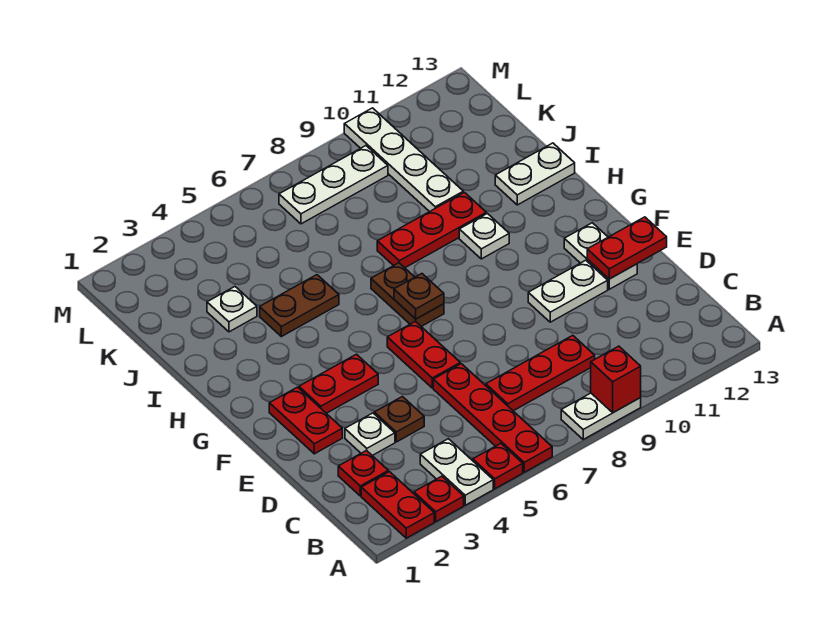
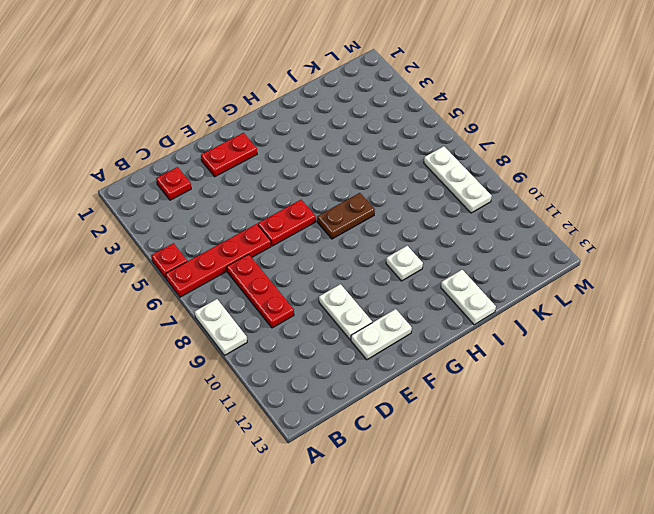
none -> red 1x2 plate [361,472,434,538]
none -> red 1x1 plate [414,476,464,522]
none -> white 1x2 plate [420,439,493,505]

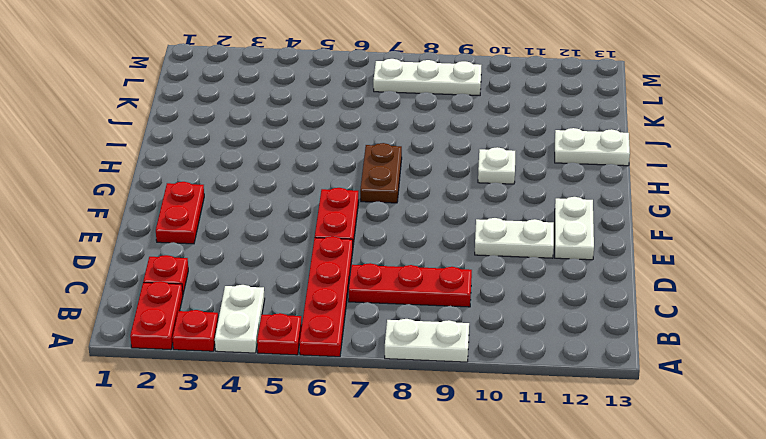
none -> white 1x1 plate [345,413,395,456]
none -> brown 1x1 plate [374,397,424,442]
none -> red 1x2 plate [299,354,378,413]

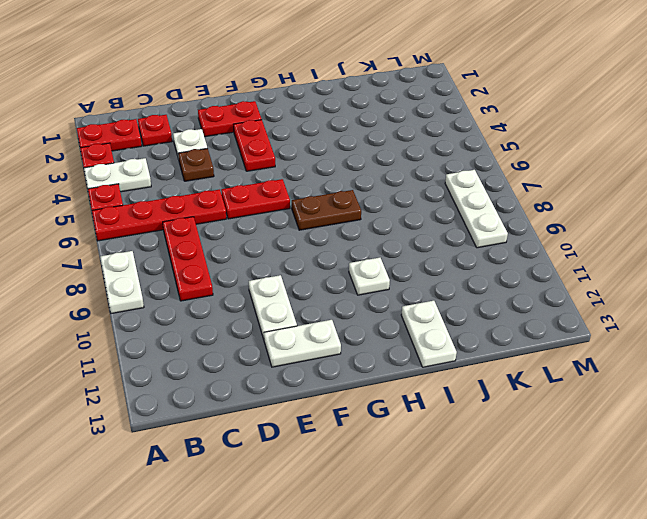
none -> brown 1x2 plate [260,275,339,337]
none -> red 1x3 plate [377,192,486,268]
none -> white 1x1 plate [207,287,257,332]

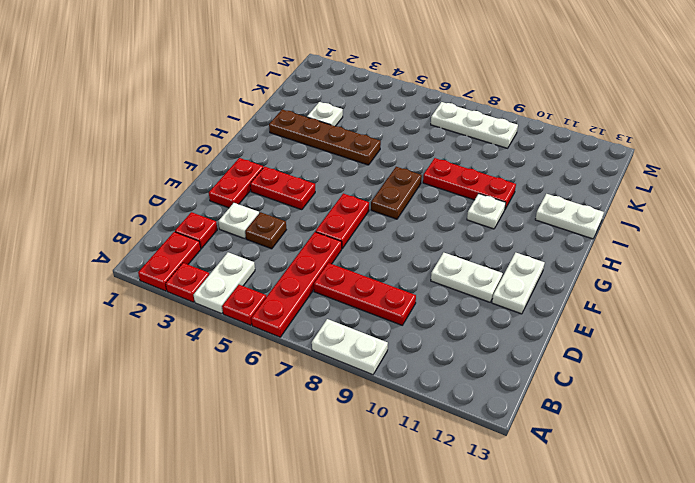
brown 1x4 plate [269,109,381,165] -> brown 1x2 plate [260,275,339,337]
none -> white 1x4 plate [344,108,463,212]
none -> red 1x1 brick [591,346,641,413]
none -> red 1x2 plate [587,217,667,279]

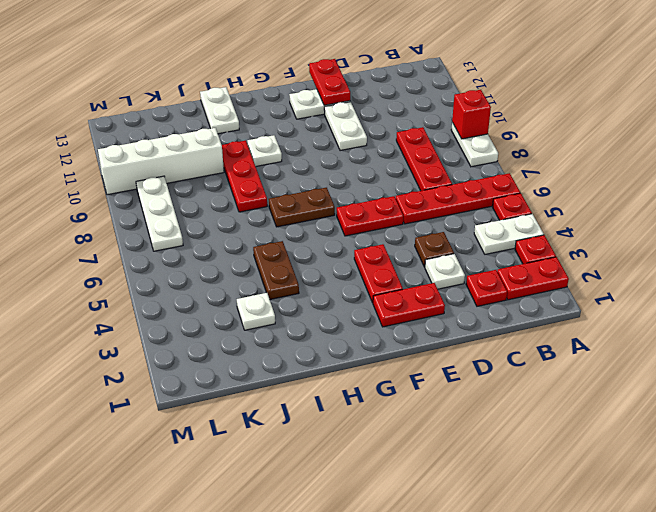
white 1x4 brick [98,128,224,195] -> white 1x4 plate [344,108,463,212]
none -> brown 1x1 plate [394,274,444,319]

